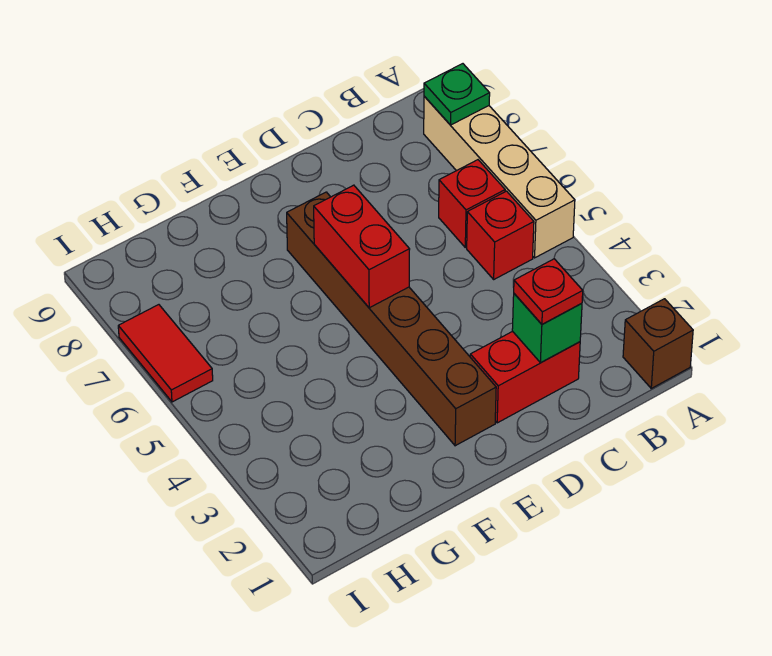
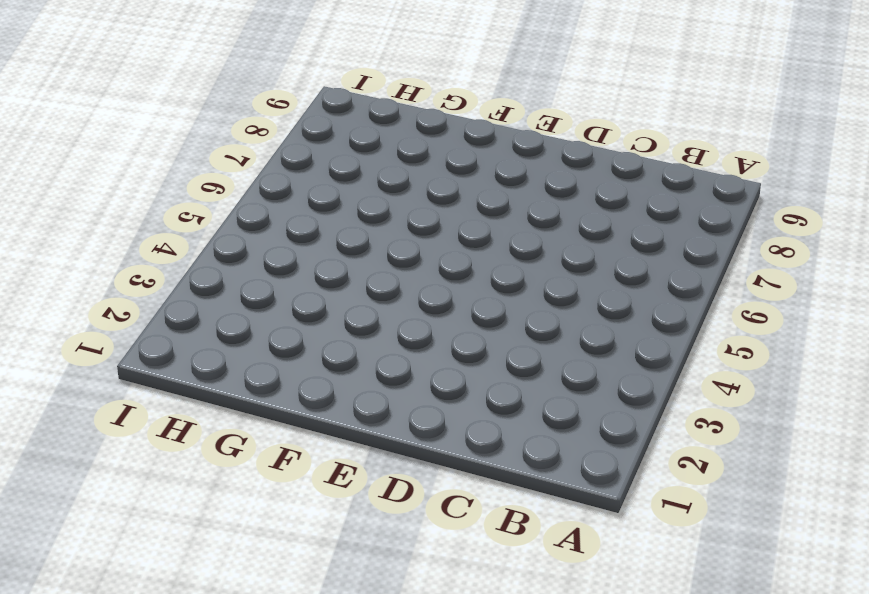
none -> brown 1x1 brick [623,299,693,388]
none -> tan 1x4 brick [424,96,575,258]

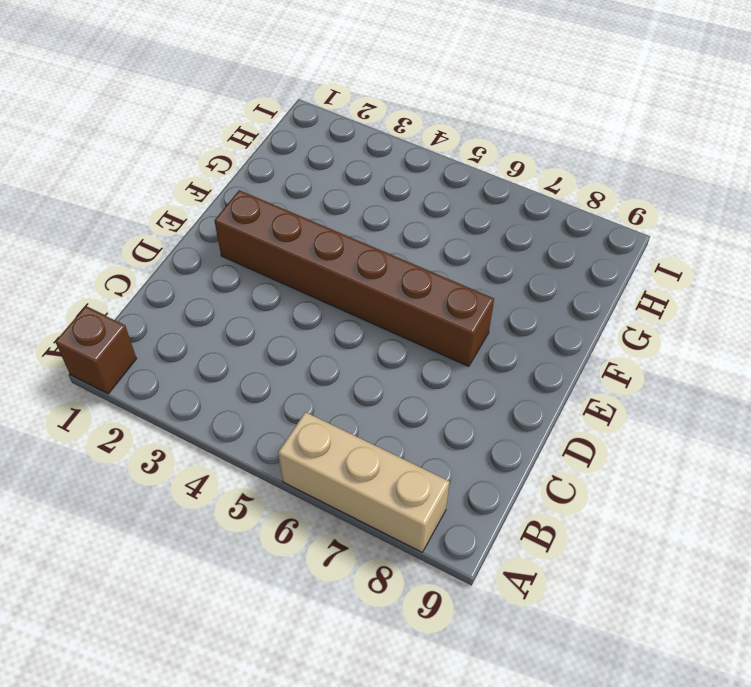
tan 1x3 brick [278,412,450,552] -> tan 1x4 brick [424,96,575,258]
none -> red 1x1 brick [467,191,534,279]
none -> red 1x1 brick [439,160,505,247]

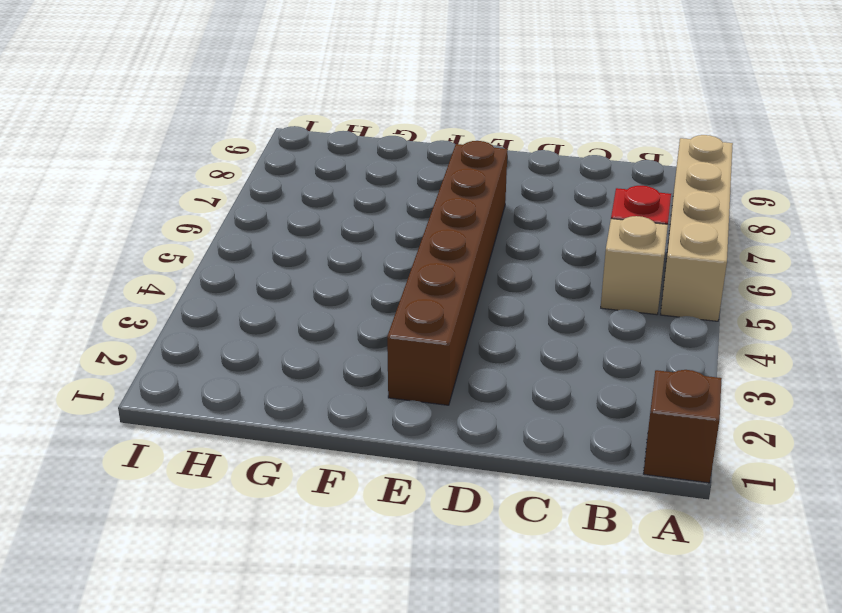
tan 1x1 brick [601,216,668,315] -> red 1x1 brick [467,191,534,279]
none -> red 1x2 brick [470,331,580,423]
none -> red 1x2 tile [118,305,213,402]

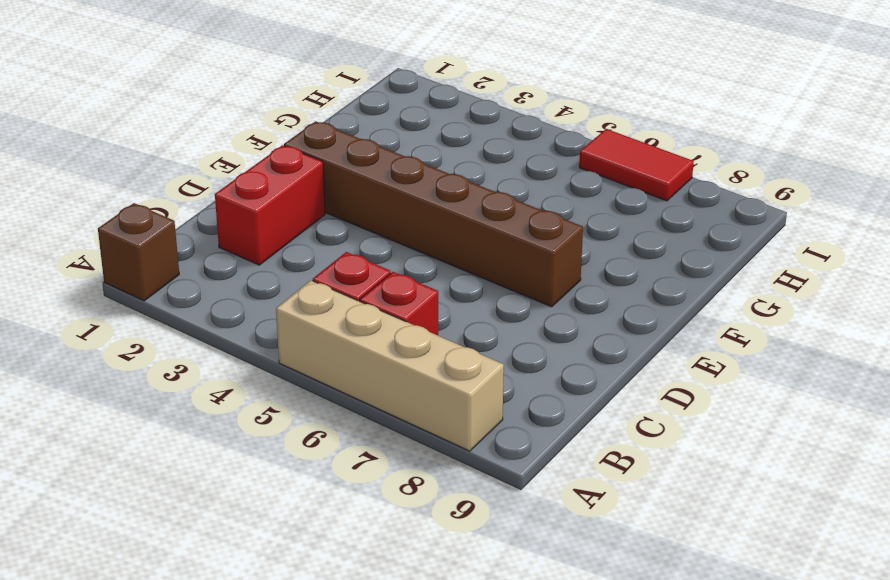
none -> green 1x1 plate [424,64,490,125]
none -> green 1x1 brick [512,294,582,363]

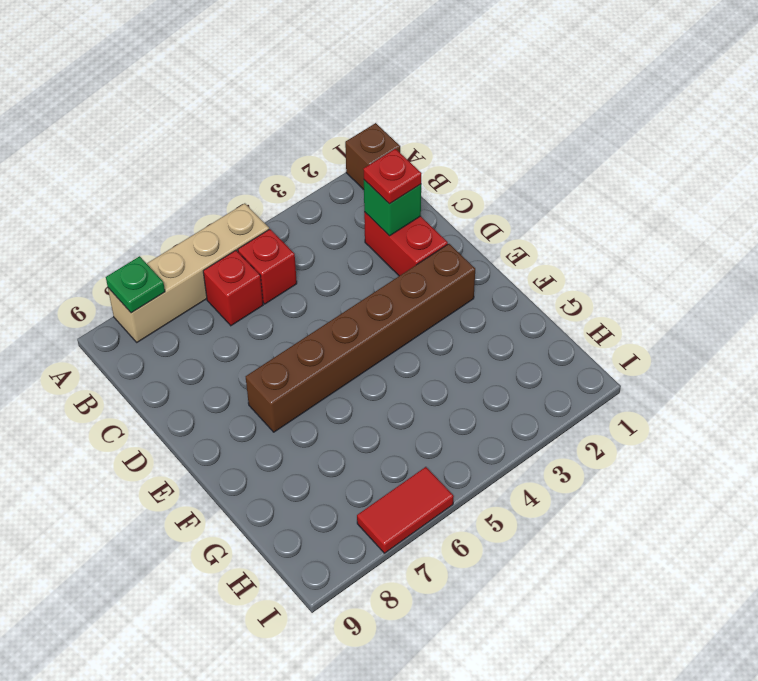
none -> red 1x2 brick [314,185,410,308]

